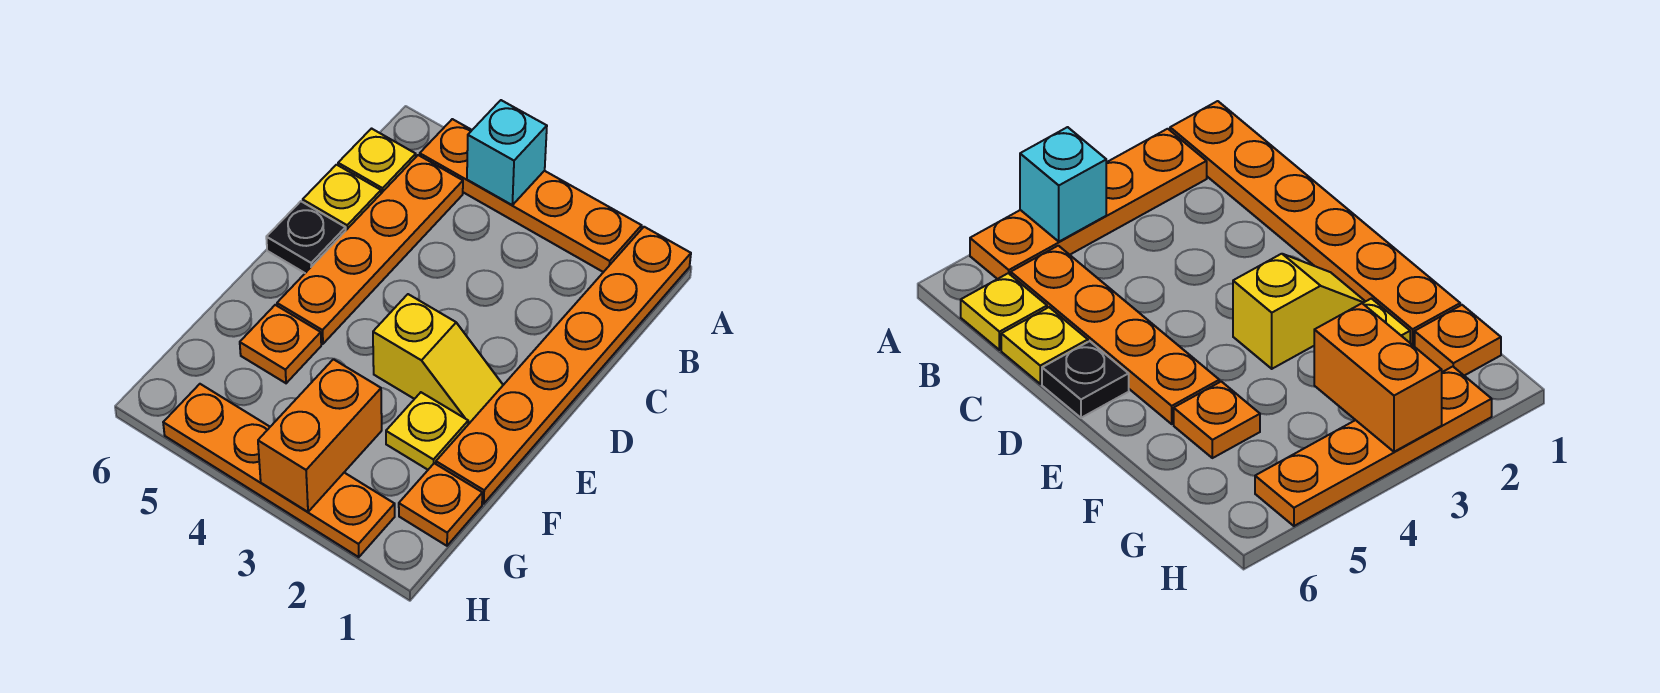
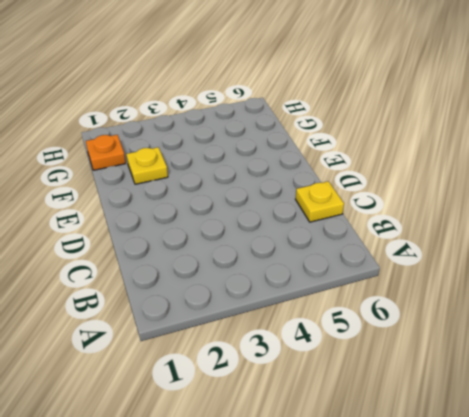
none -> orange 1x6 plate [436,227,691,504]
none -> orange 1x4 plate [420,119,642,272]
none -> orange 1x4 plate [277,155,463,344]

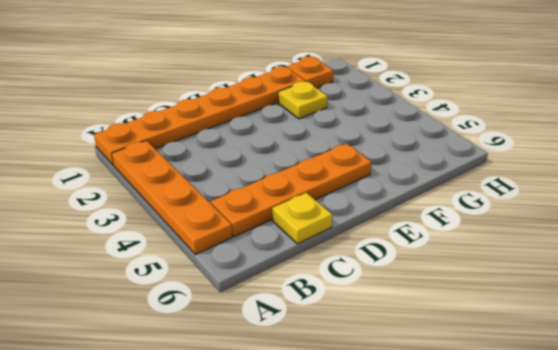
none -> yellow 1x1 plate [338,129,416,193]
none -> black 1x1 plate [266,201,346,273]
none -> yellow 1x2 slope [373,294,503,424]

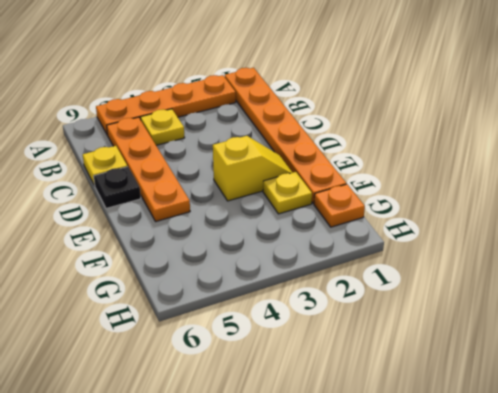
yellow 1x1 plate [140,109,185,145] -> yellow 1x1 plate moved to [338,129,416,193]
none -> orange 1x1 plate [240,305,321,383]
none -> orange 1x4 plate [163,384,395,557]
none -> cyan 1x1 brick [467,100,547,205]

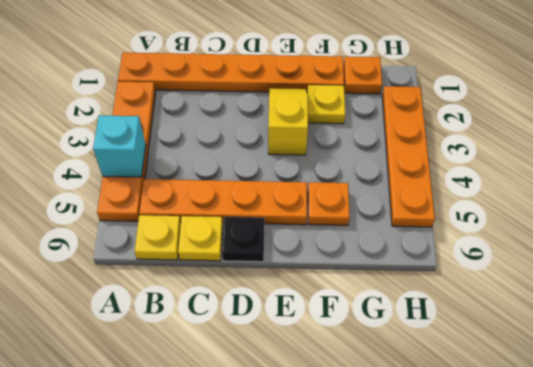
none -> orange 1x2 brick [258,359,382,512]

